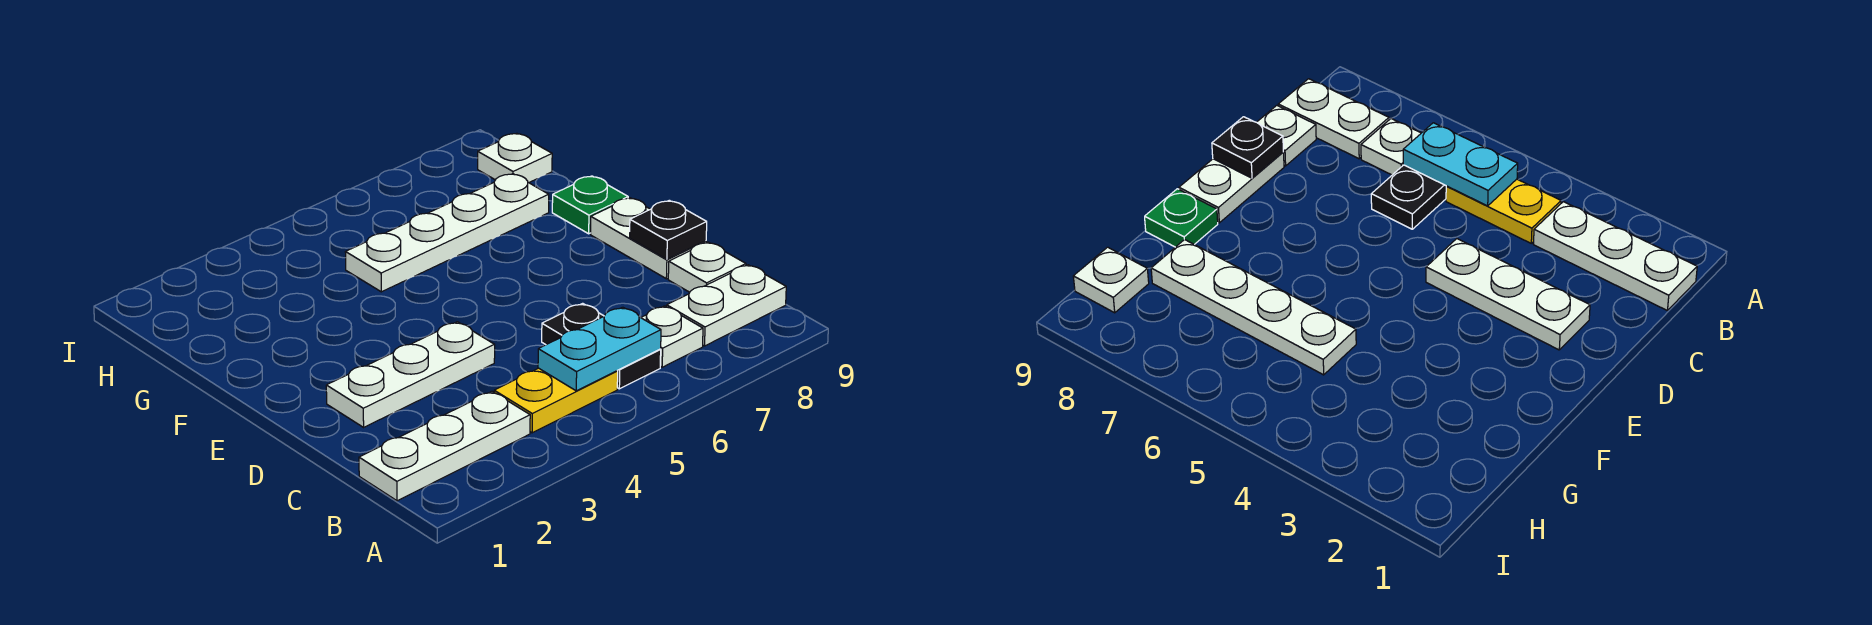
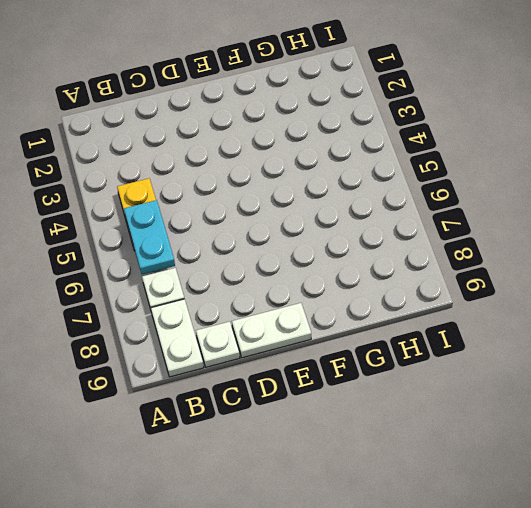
none -> white 1x3 plate [359,392,530,501]
none -> black 1x2 plate [542,303,661,389]
none -> white 1x3 plate [326,322,495,427]

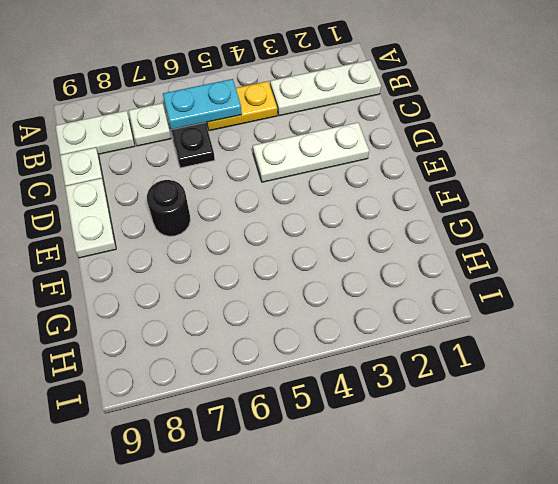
black 1x1 round brick [147,180,190,236] -> none
none -> green 1x1 plate [552,176,628,234]
none -> white 1x4 plate [345,174,549,292]
none -> white 1x1 plate [478,133,552,183]

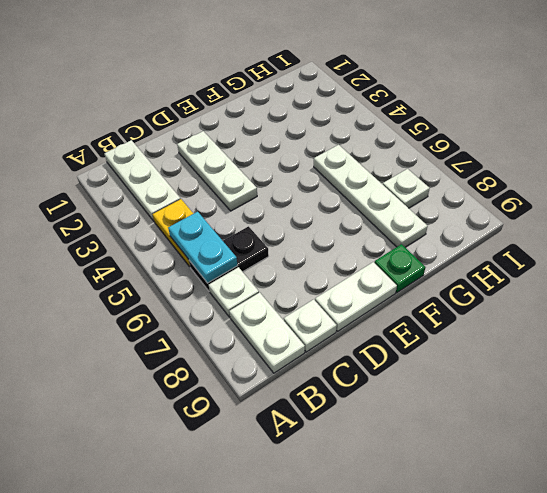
white 1x1 plate [383,169,430,208] -> white 1x1 plate moved to [478,133,552,183]
none -> black 1x1 plate [630,200,707,259]

